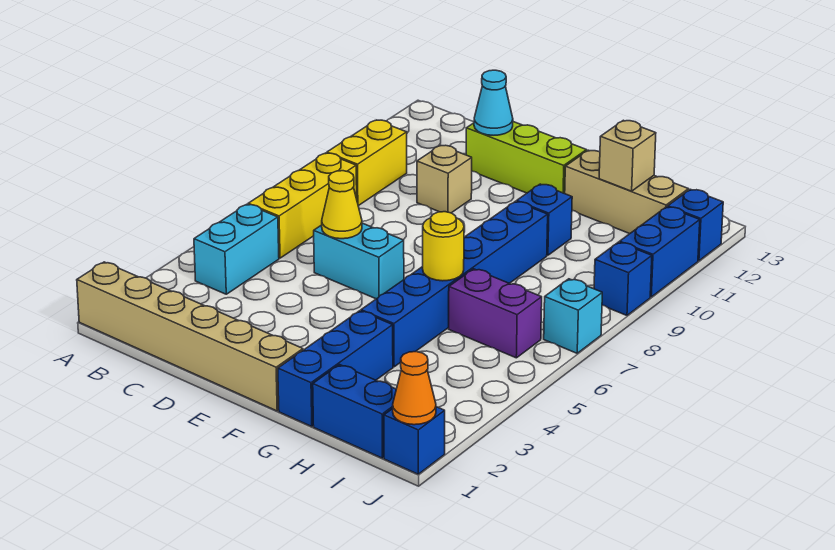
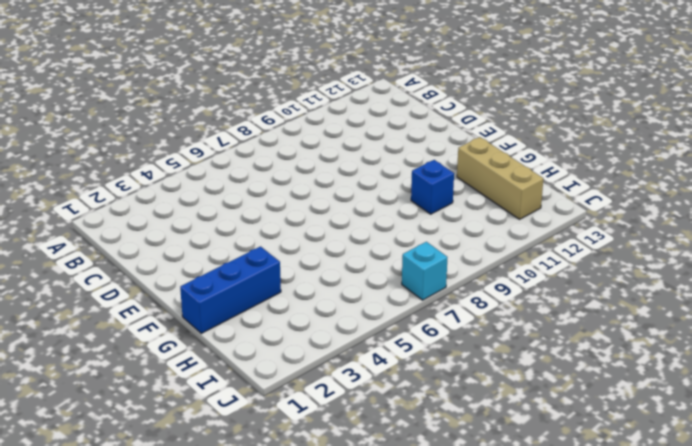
none -> tan 1x6 brick [77,262,303,411]
none -> cyan 1x2 brick [194,204,279,294]
none -> yellow 1x3 brick [248,153,357,258]

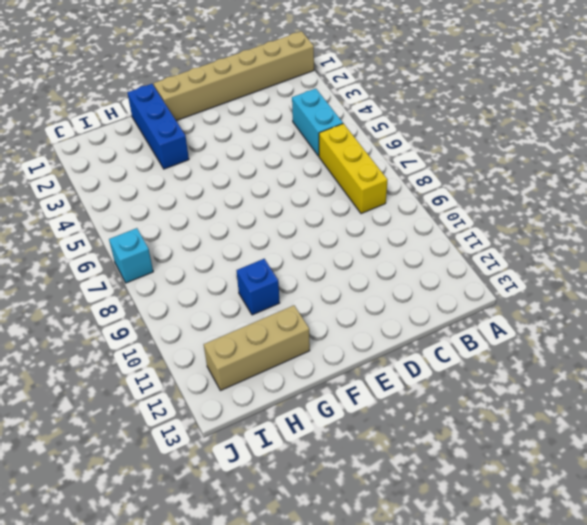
none -> yellow 1x2 brick [327,120,407,206]
none -> cyan 1x2 brick [314,223,404,299]
none -> tan 1x1 brick [417,145,472,213]

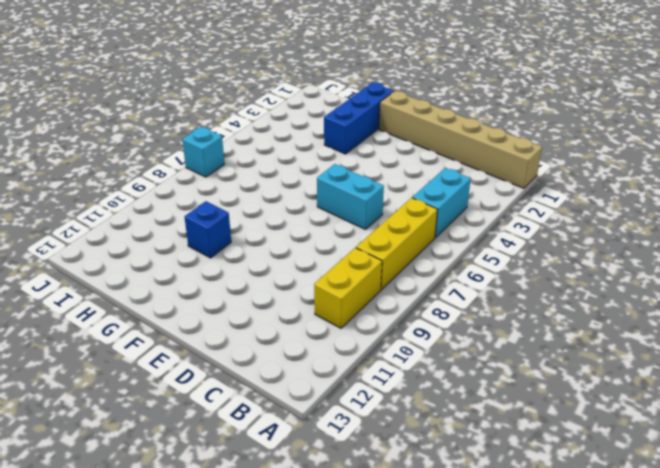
none -> tan 1x1 brick [417,145,472,213]
none -> lime 1x3 brick [466,122,587,194]
none -> blue 1x6 brick [361,201,548,367]

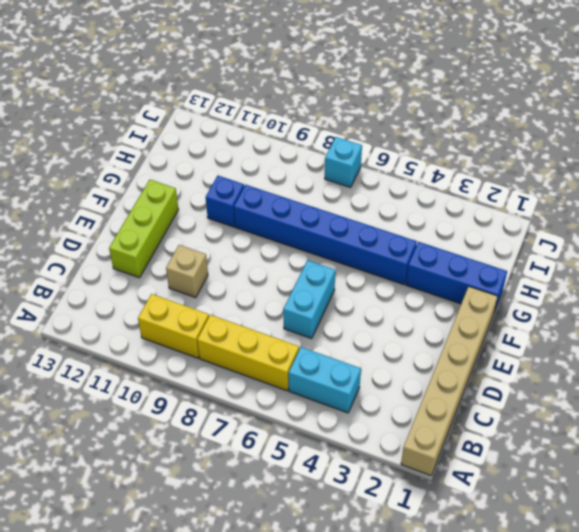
none -> tan 1x3 brick [565,150,689,234]
none -> blue 1x2 brick [313,365,396,458]
none -> purple 1x2 brick [449,269,542,358]

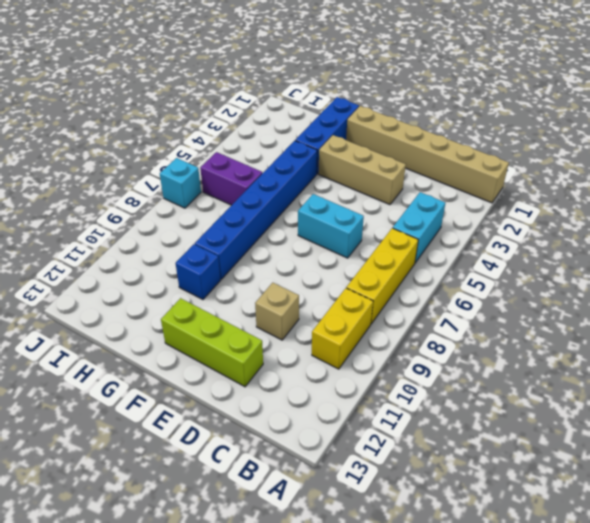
tan 1x3 brick [318,135,406,205] -> tan 1x3 brick moved to [565,150,689,234]
none -> blue 1x2 brick [313,365,396,458]
none -> blue 1x1 brick [384,407,445,474]
none -> blue 1x1 brick [594,242,652,315]

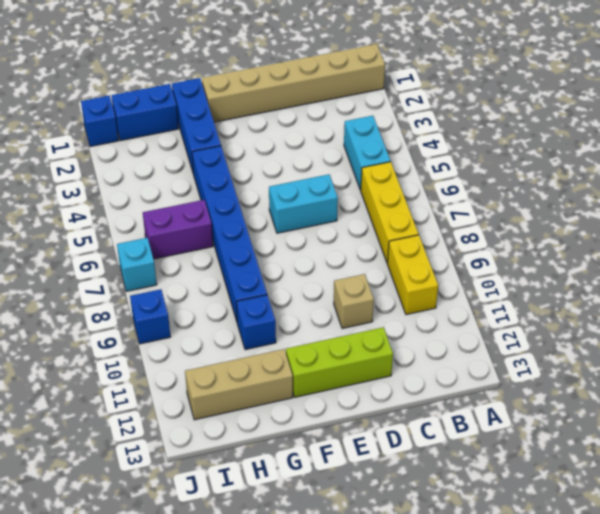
none -> blue 1x2 brick [620,207,700,297]
none -> blue 1x1 brick [668,189,723,261]
none -> yellow 1x1 cone [322,171,362,239]

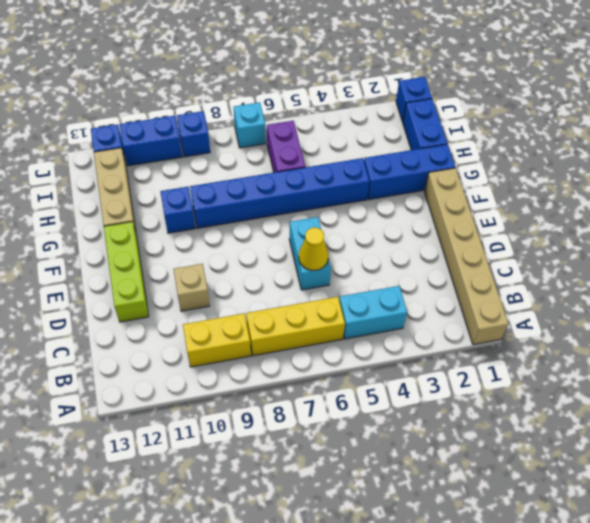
none -> cyan 1x1 cone [474,70,513,135]
none -> yellow 1x1 round brick [423,212,464,281]
none -> tan 1x1 brick [599,120,656,191]

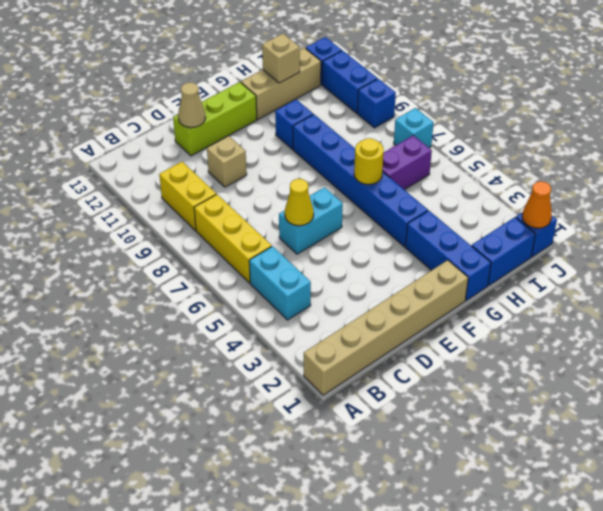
tan 1x1 cone [178,83,206,127] -> cyan 1x1 cone [474,70,513,135]

